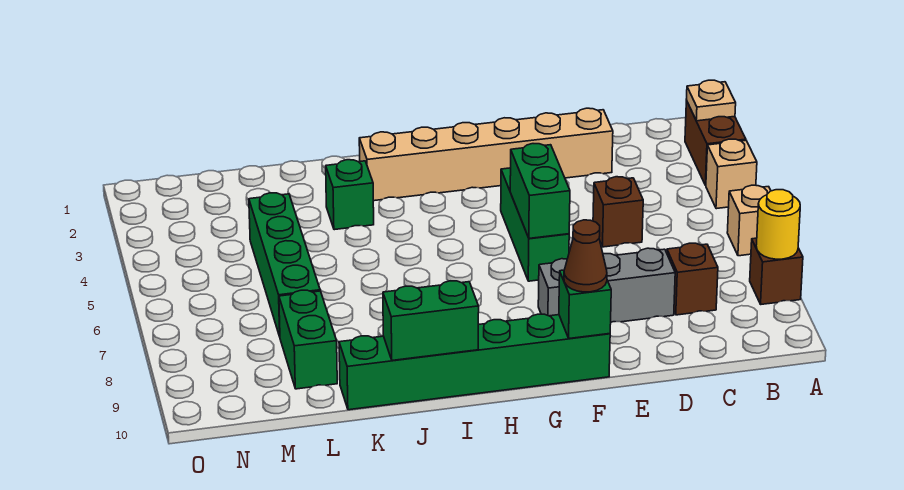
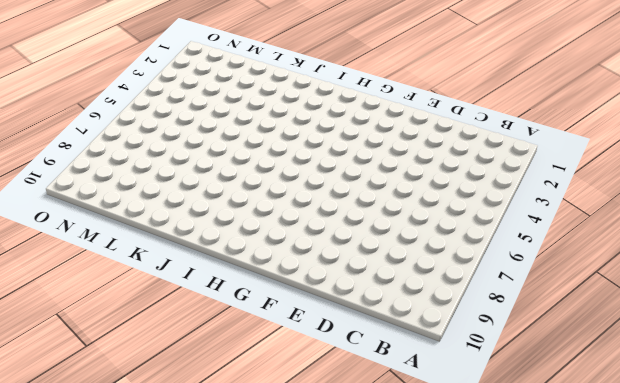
none -> brown 1x2 brick [685,100,746,185]
none -> tan 1x1 brick [706,139,757,209]
none -> tan 1x1 brick [727,185,771,256]

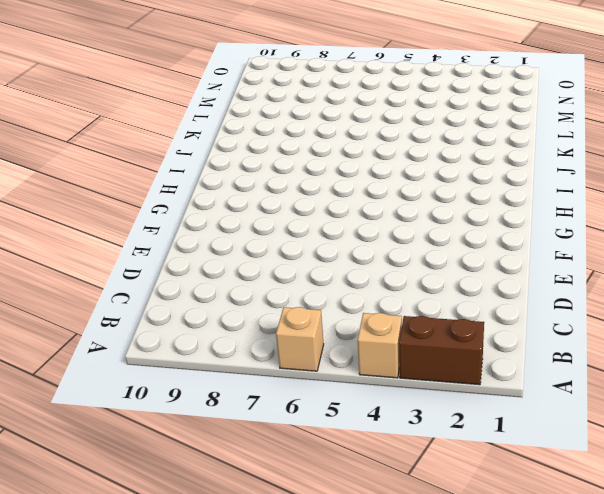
none -> brown 1x1 brick [750,238,803,304]
none -> brown 1x1 brick [667,243,718,315]
none -> tan 1x6 brick [359,108,613,201]

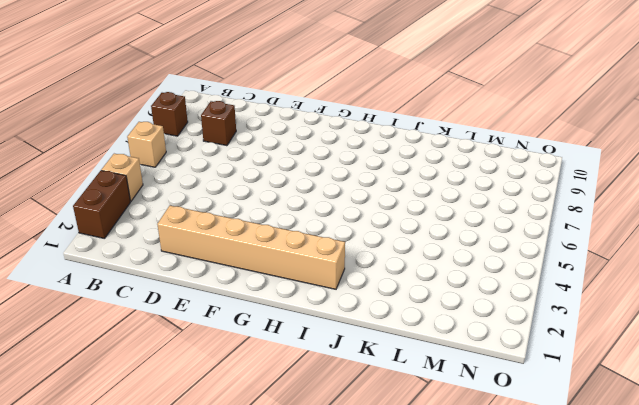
none -> brown 1x1 brick [593,177,643,247]
none -> grey 1x3 brick [538,248,675,322]
none -> green 1x3 brick [501,168,569,281]

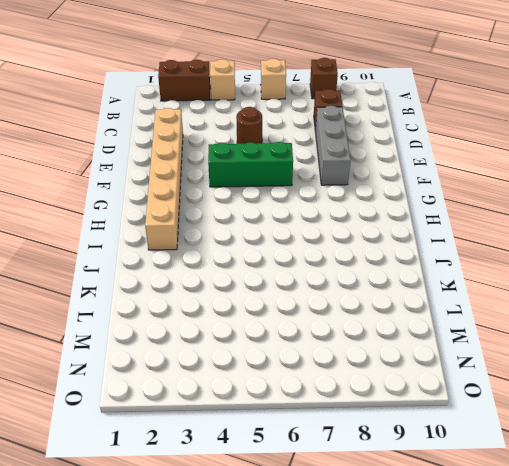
brown 1x1 round brick [236,107,262,144] -> brown 1x1 brick [593,177,643,247]
none -> green 1x6 brick [339,314,610,410]
none -> green 1x1 brick [326,160,374,230]
none -> green 1x4 brick [249,193,320,336]

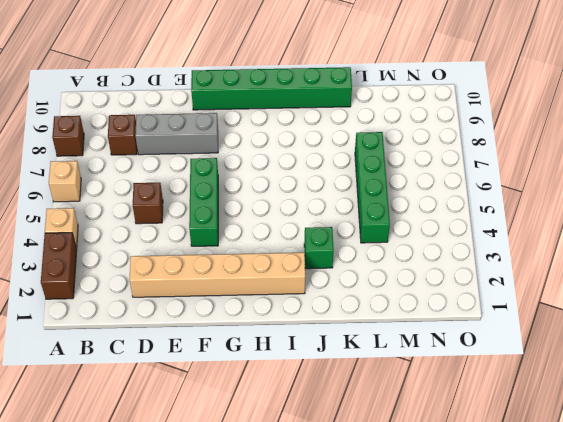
none -> green 1x2 brick [279,290,337,389]
none -> tan 1x1 plate [686,80,736,121]
none -> yellow 1x1 round brick [756,190,800,259]

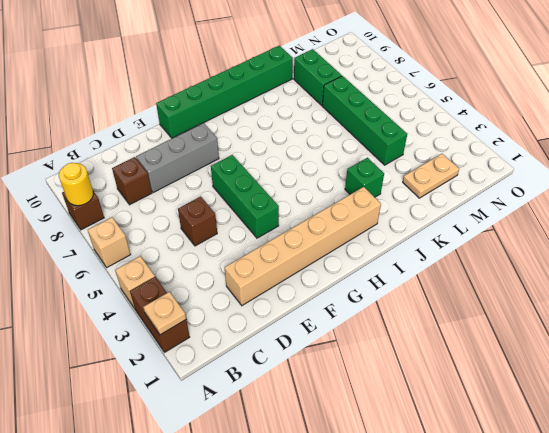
tan 1x2 plate [403,154,459,198] -> none
none -> green 1x2 brick [510,144,570,238]
none -> green 1x1 brick [559,270,611,338]
none -> green 1x2 brick [383,281,479,360]

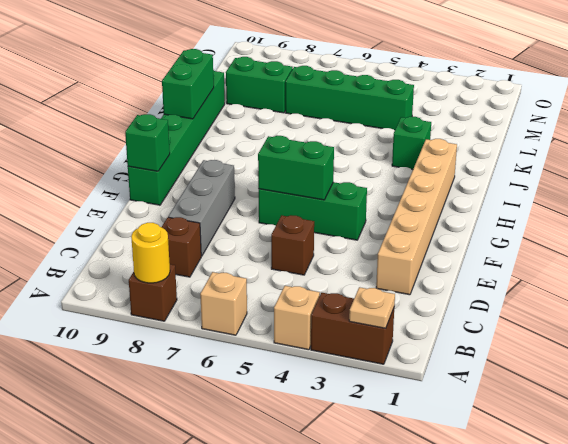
none -> brown 1x1 cone [564,220,607,292]

